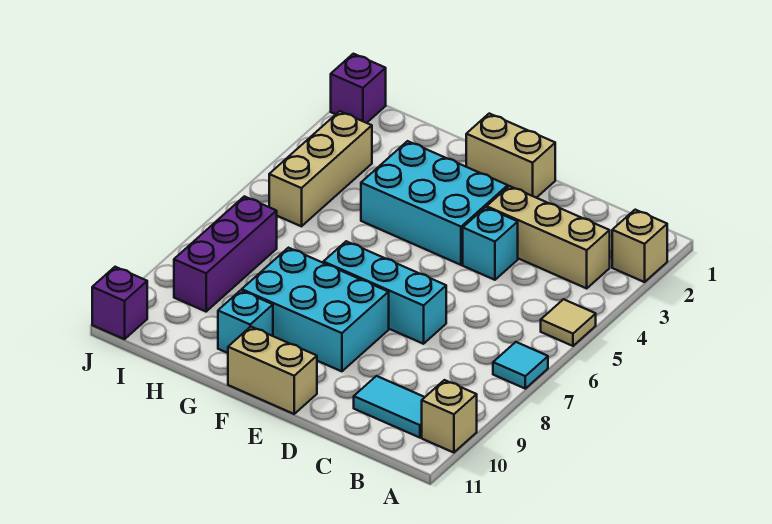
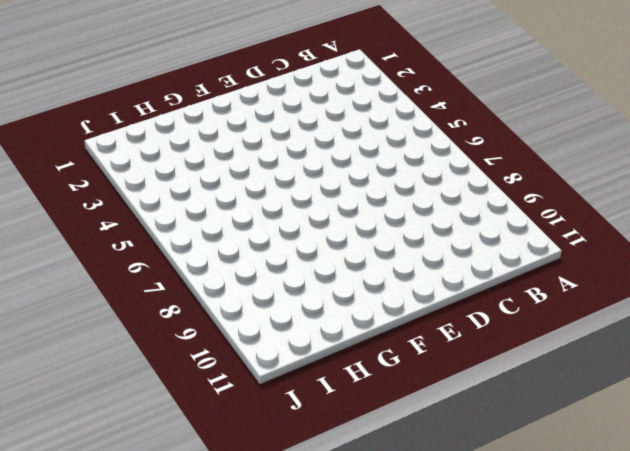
none -> tan 1x1 brick [612,210,667,282]
none -> tan 1x1 tile [541,299,596,346]
none -> cyan 1x1 tile [493,342,548,389]

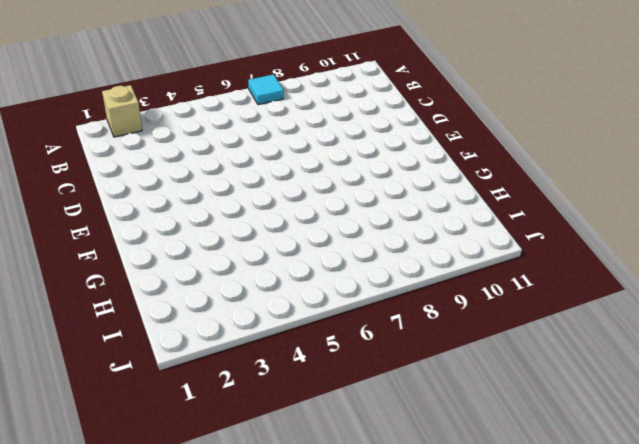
none -> tan 1x1 tile [541,299,596,346]
none -> tan 1x1 brick [422,380,477,453]
none -> tan 1x3 brick [487,186,610,288]

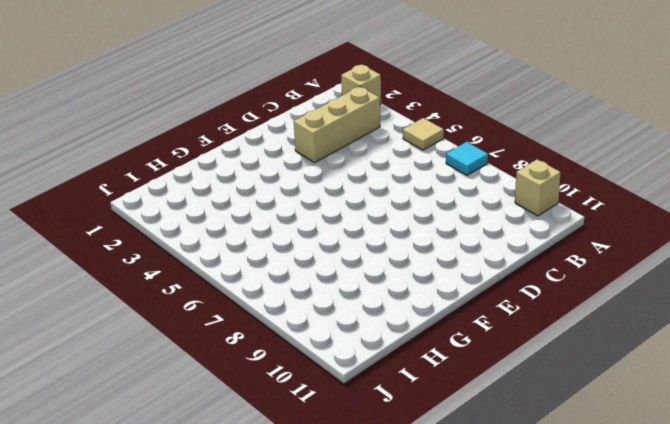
none -> cyan 1x2 tile [354,376,425,438]
none -> cyan 1x1 brick [463,207,518,280]
none -> cyan 1x3 brick [323,241,446,344]

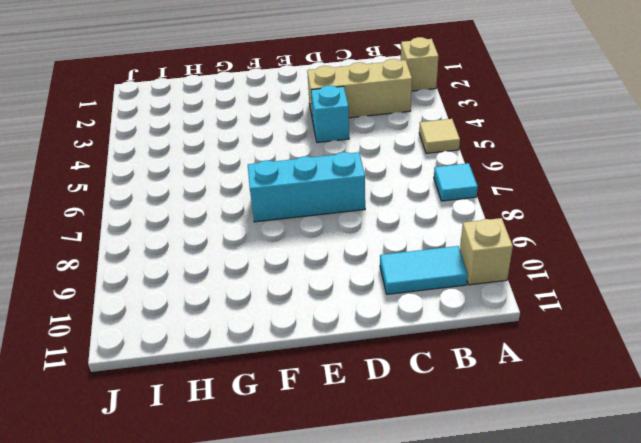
none -> tan 1x2 brick [466,114,555,198]
none -> cyan 2x3 brick [361,141,508,265]
none -> cyan 2x3 brick [242,248,389,371]

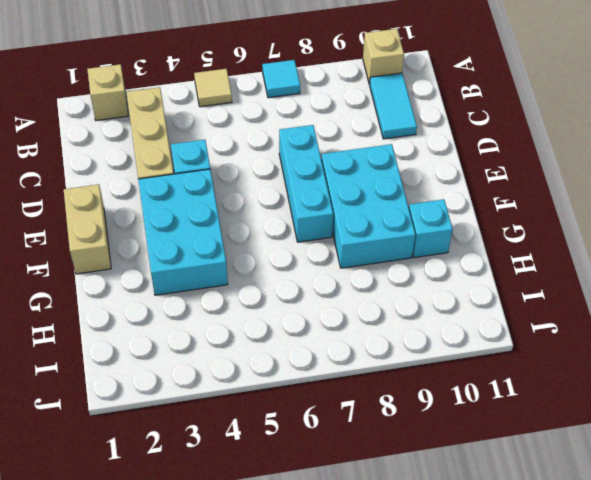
none -> tan 1x2 brick [228,327,317,414]
none -> tan 1x3 brick [269,111,372,226]
none -> purple 1x3 brick [174,196,277,312]

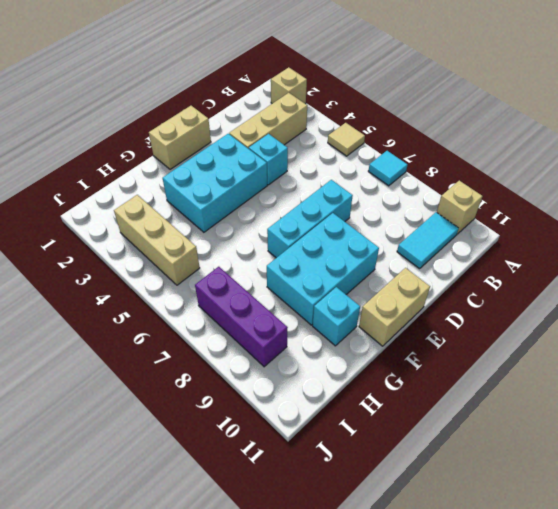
none -> purple 1x1 brick [331,54,386,123]
none -> purple 1x1 brick [92,267,147,339]

